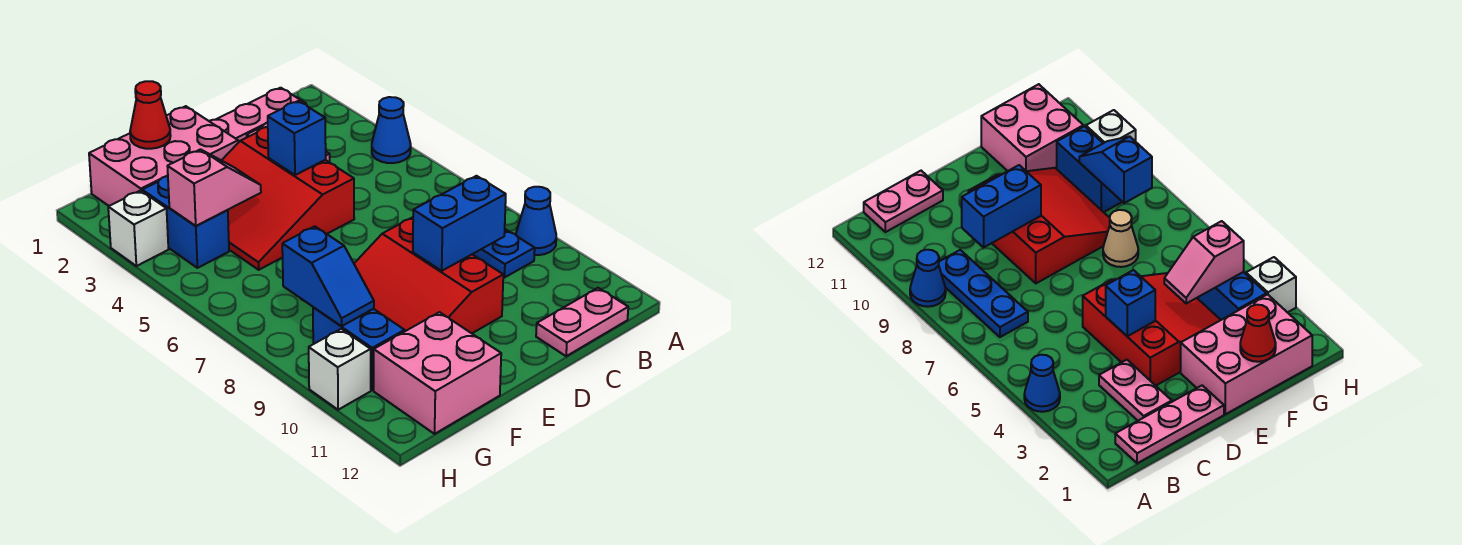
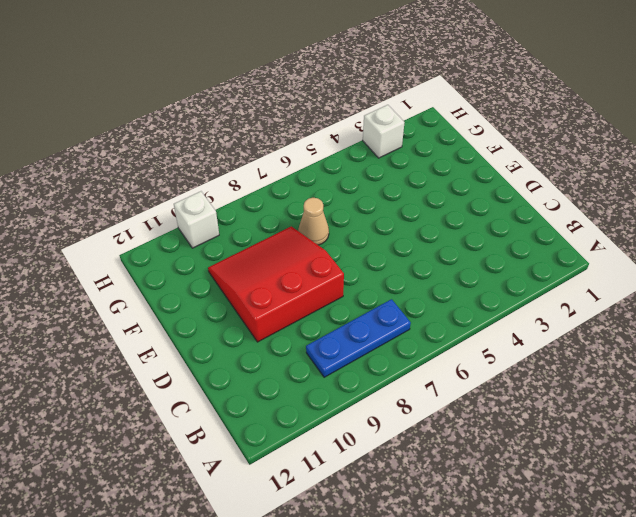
none -> blue 1x1 cone [372,97,411,163]
none -> blue 1x1 cone [516,187,556,255]
none -> pink 1x3 plate [209,88,306,143]

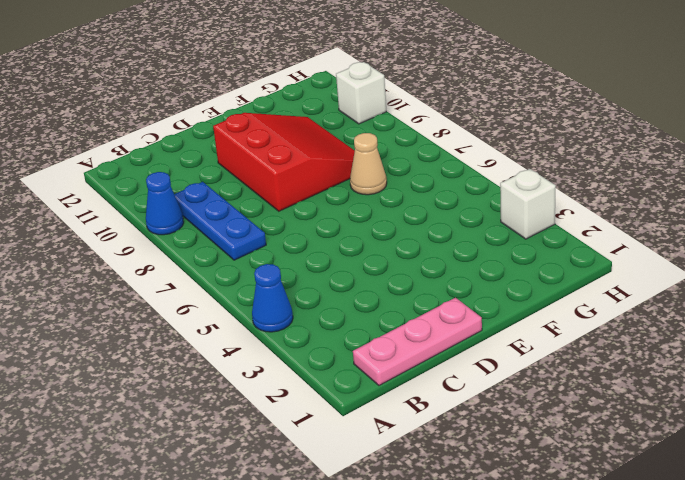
none -> pink 1x2 plate [536,288,628,356]
none -> pink 1x2 plate [1099,360,1172,421]
none -> red 3x3 slope [222,127,354,270]

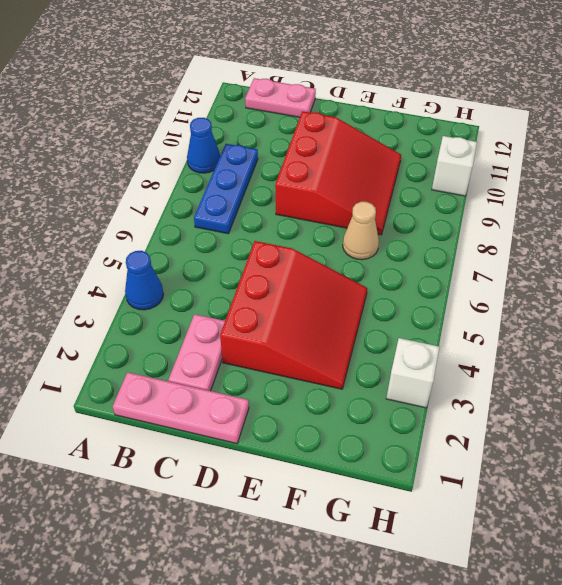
none -> pink 2x3 brick [89,106,238,206]
none -> pink 2x2 brick [374,312,501,434]
none -> blue 1x2 brick [142,176,229,268]

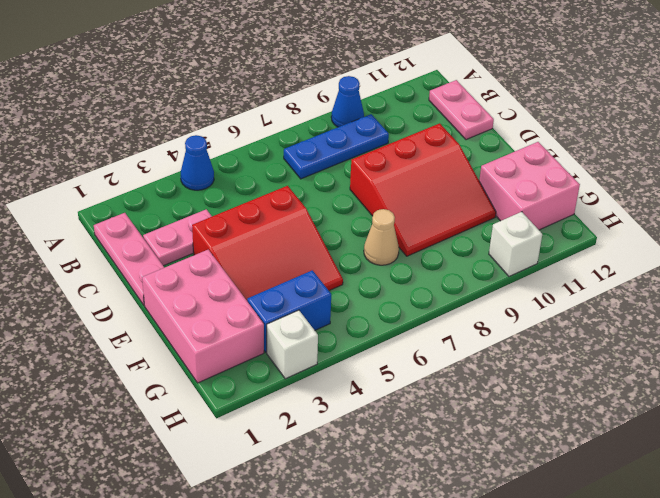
none -> blue 1x2 brick [313,307,405,390]
none -> blue 1x2 brick [413,176,506,271]
none -> blue 1x1 brick [268,101,326,175]

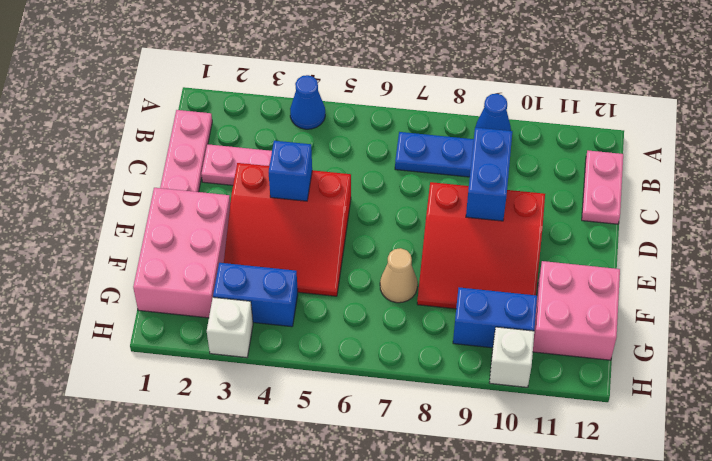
none -> red 1x1 cone [130,81,171,149]
none -> pink 1x2 slope [167,149,261,226]
none -> blue 1x2 slope [282,226,374,326]

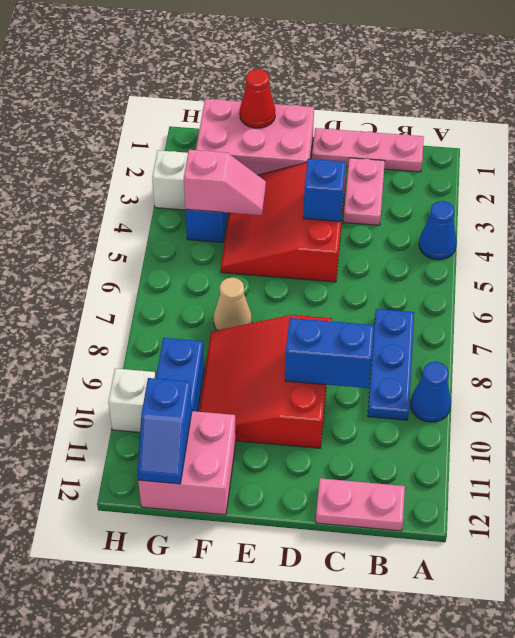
blue 1x2 slope [138,378,192,484] -> blue 1x2 slope moved to [282,226,374,326]

